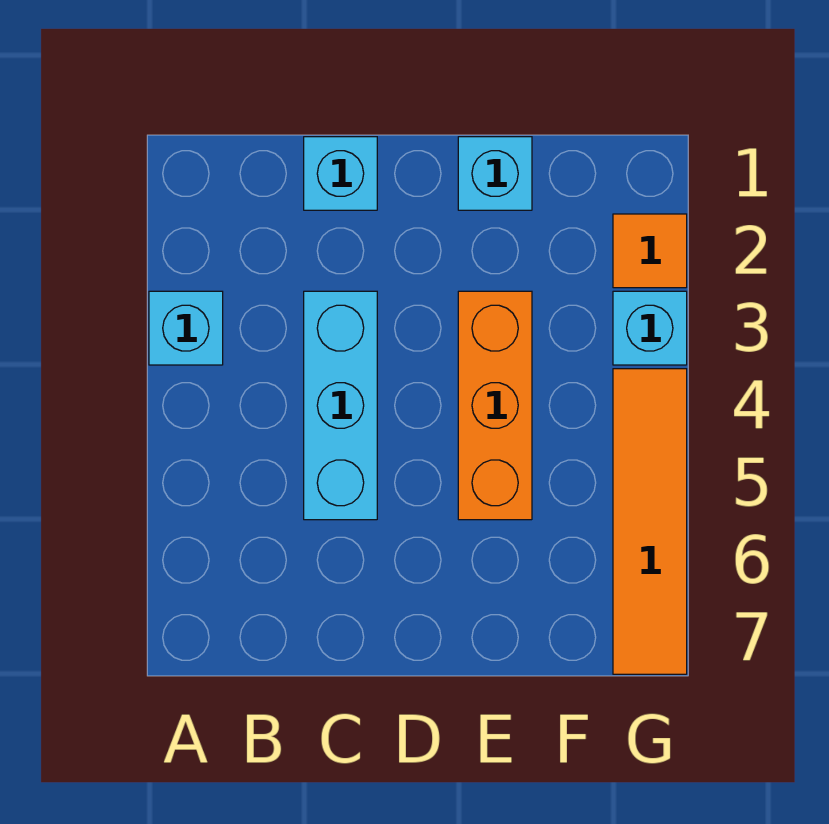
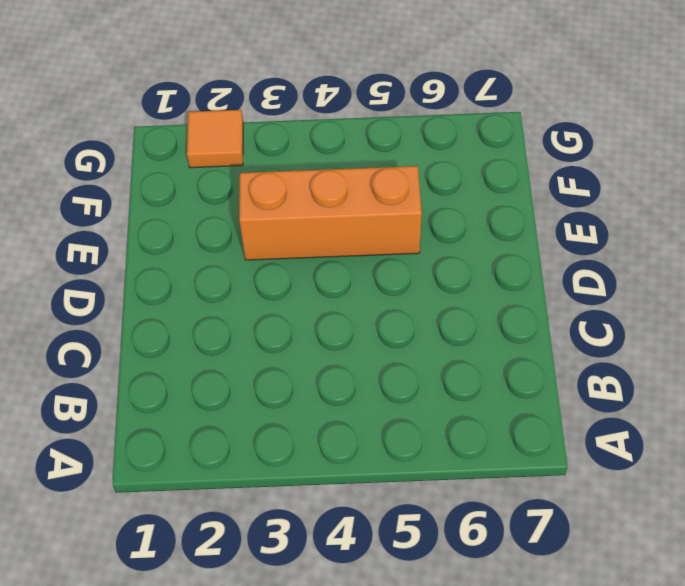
none -> cyan 1x1 brick [149,291,223,365]
none -> cyan 1x1 brick [304,137,377,210]

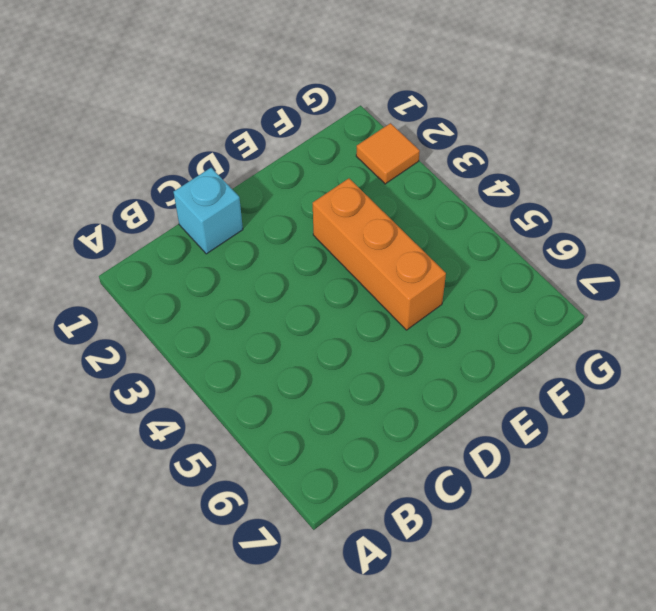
none -> cyan 1x1 brick [149,291,223,365]
none -> cyan 1x3 brick [304,291,377,520]

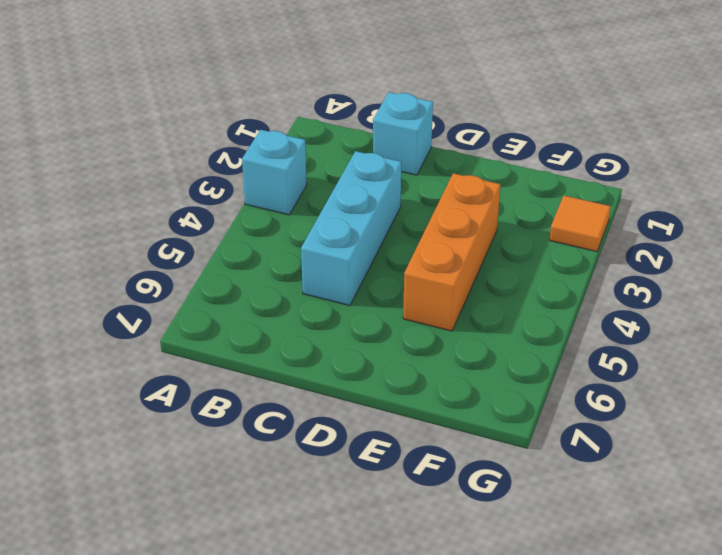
none -> cyan 1x1 brick [458,137,532,210]
none -> cyan 1x1 brick [613,291,687,365]

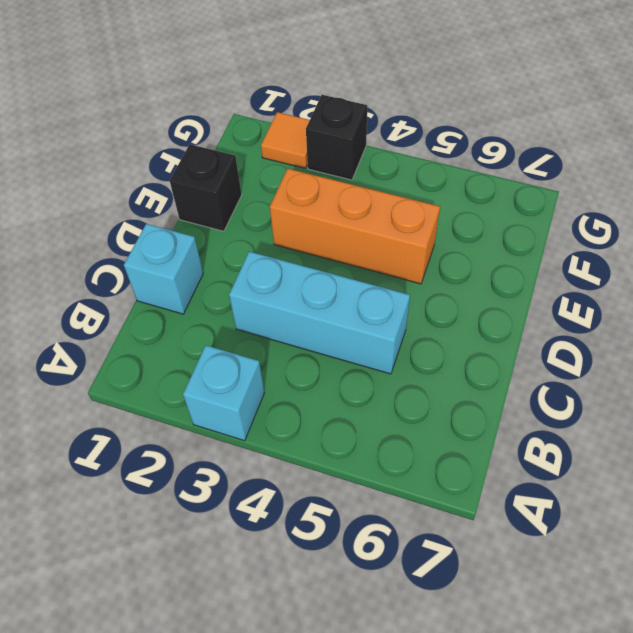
black 1x1 brick [170,144,242,231] -> cyan 1x1 brick [458,137,532,210]
black 1x1 brick [306,95,367,180] -> cyan 1x1 brick [613,291,687,365]
none -> orange 1x4 tile [613,369,687,674]

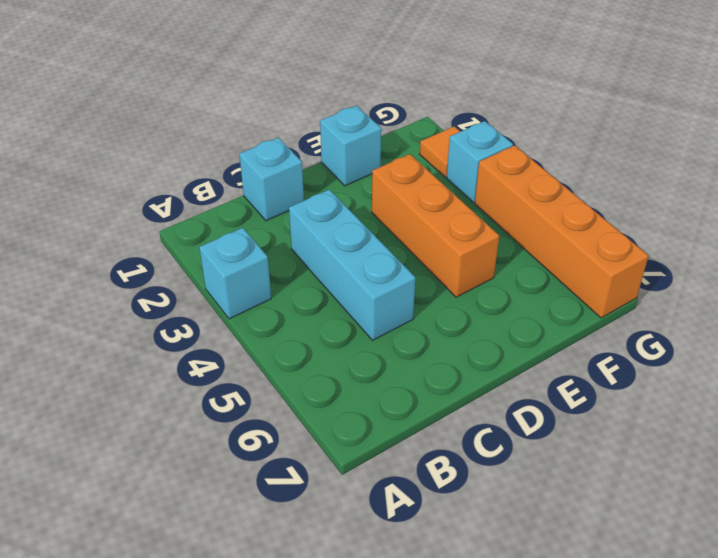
orange 1x4 brick [475,145,648,318] -> orange 1x4 tile [613,369,687,674]

